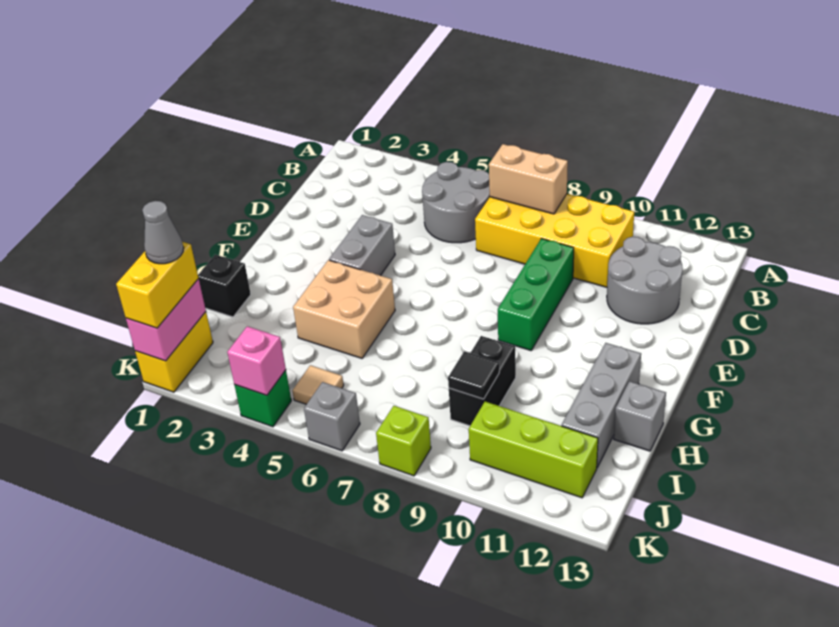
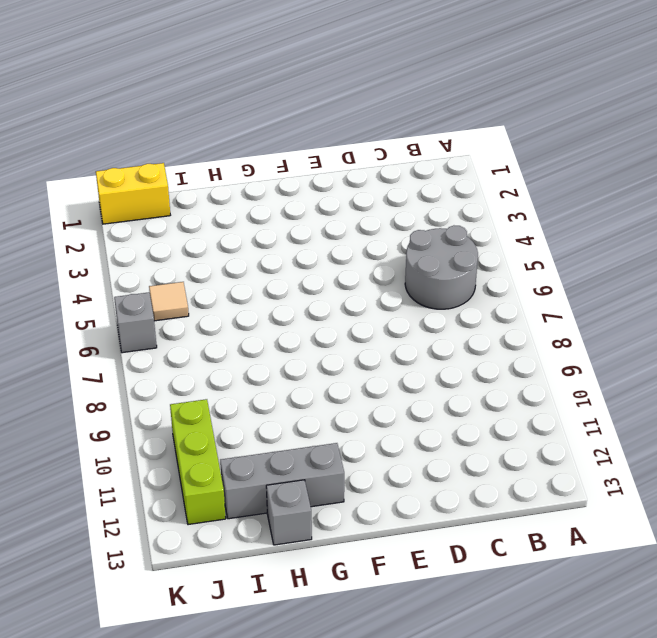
none -> yellow 2x4 brick [475,194,634,287]
none -> grey 2x2 round brick [607,237,683,324]
none -> green 1x3 brick [498,239,574,350]

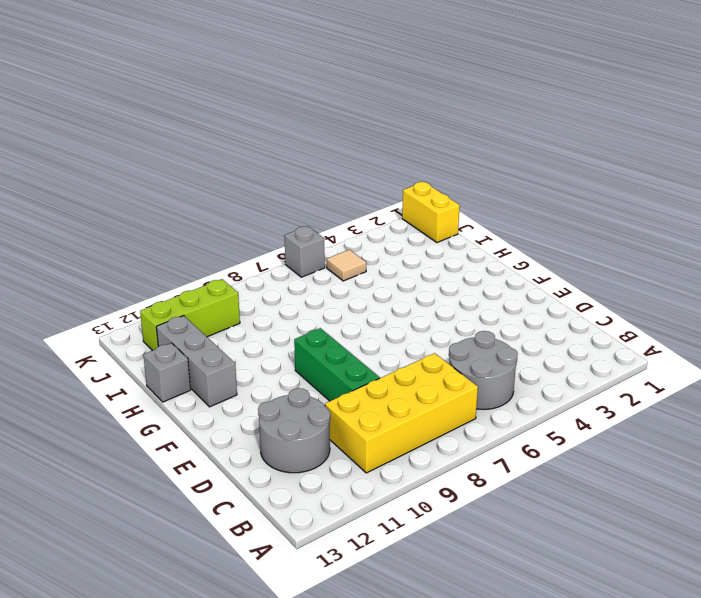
none -> grey 1x2 brick [329,215,395,276]
none -> tan 2x2 brick [293,260,395,358]
none -> black 1x1 brick [198,255,251,317]

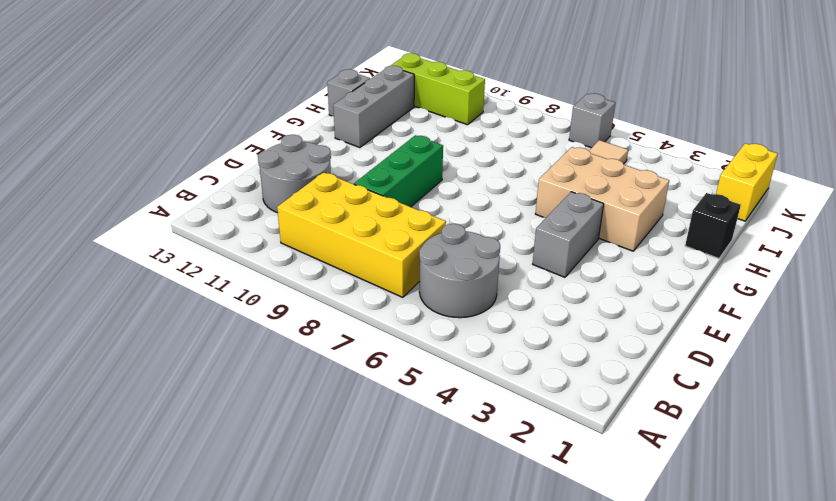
tan 2x3 brick [535,147,669,251] -> tan 2x2 brick [293,260,395,358]
none -> black 1x2 brick [449,336,516,426]
none -> green 1x1 brick [235,370,291,427]
none -> lime 1x1 brick [376,406,431,476]

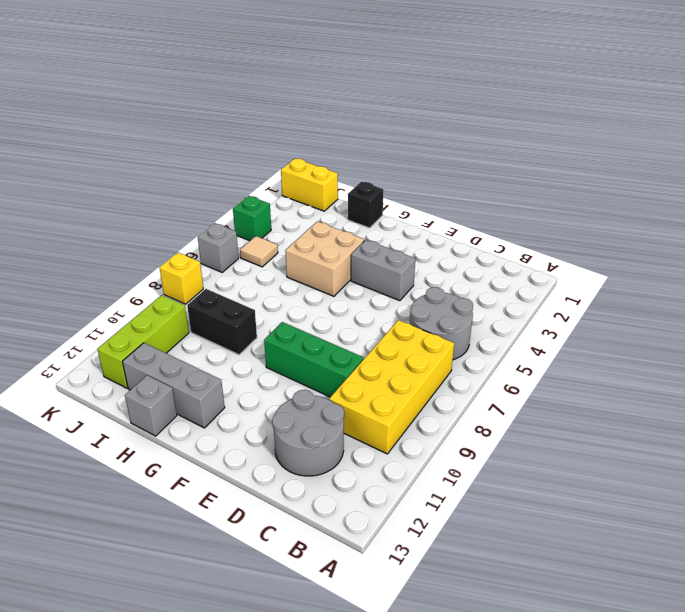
yellow 1x1 brick [160,253,203,304] -> lime 1x1 brick [376,406,431,476]
none -> tan 1x2 brick [489,144,568,214]
none -> black 1x1 tile [448,351,499,399]
none -> pink 1x2 brick [126,279,206,361]

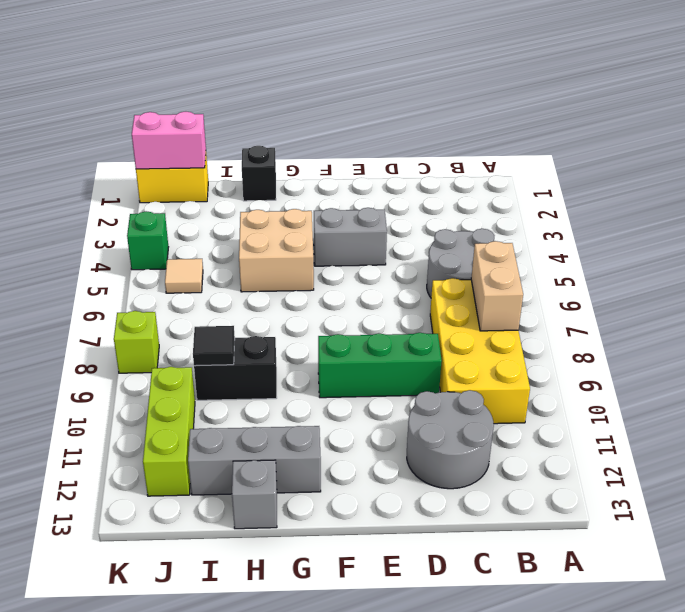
none -> grey 1x1 brick [304,382,360,451]
none -> pink 1x1 brick [227,326,286,395]
none -> yellow 1x2 brick [116,242,198,328]

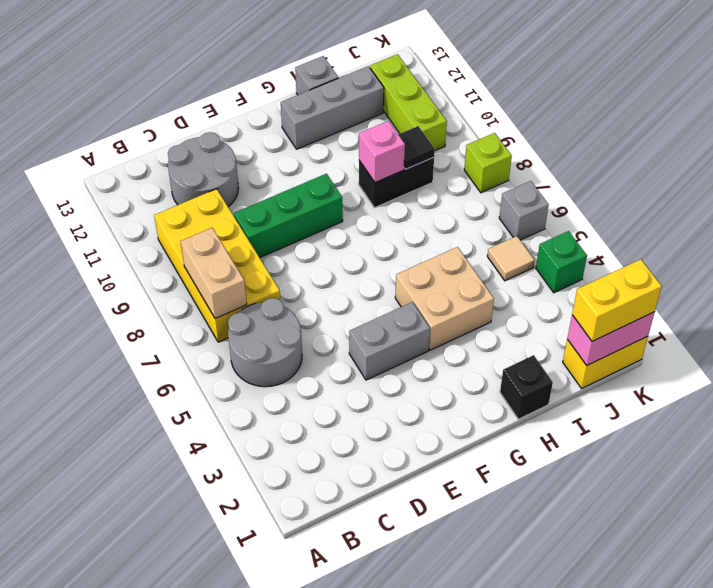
pink 1x1 brick [359,121,405,182] -> pink 1x1 brick moved to [227,326,286,395]
none -> grey 1x1 cone [142,201,184,264]

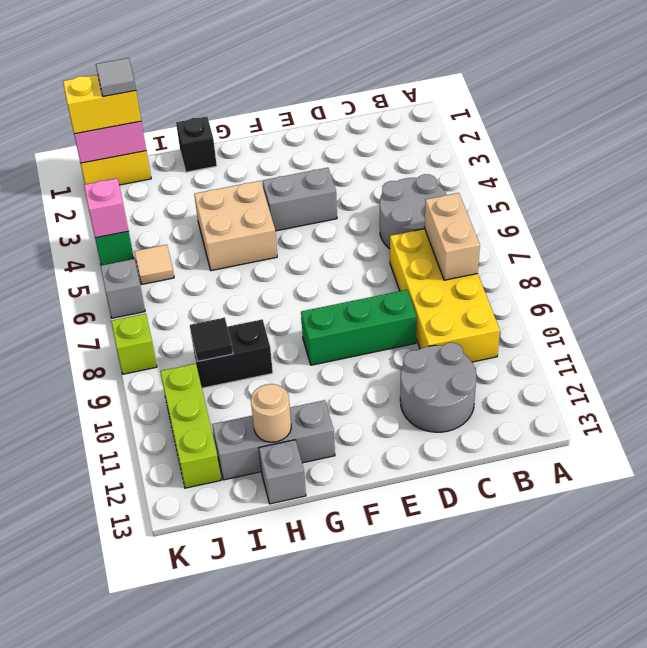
tan 1x1 round brick [251,384,291,442] -> none
grey 1x1 tile [96,58,136,97] -> grey 1x1 cone [142,201,184,264]

